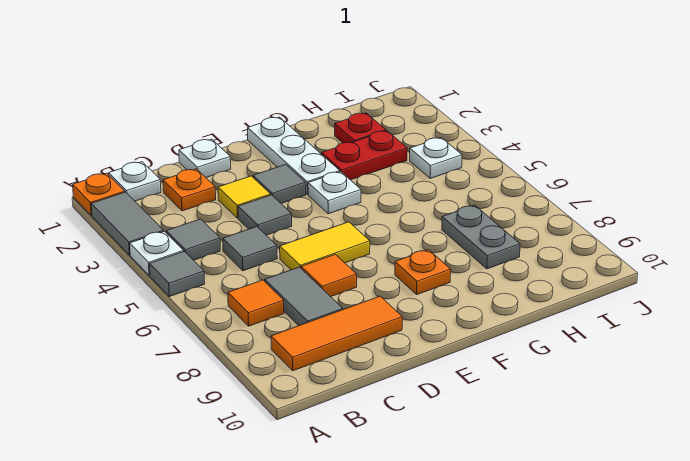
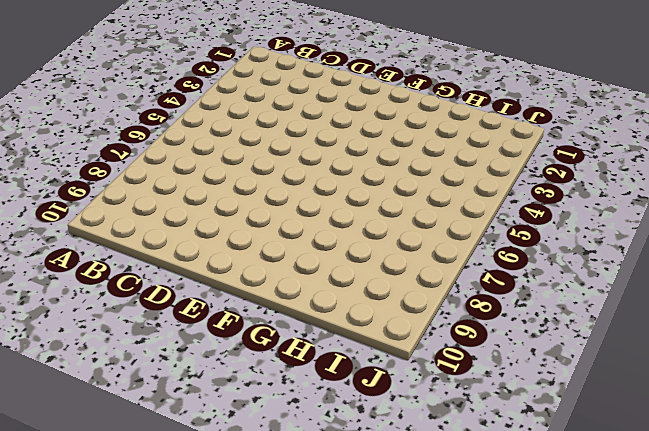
none -> orange 1x1 plate [73,173,125,216]
none -> grey 1x2 tile [91,192,164,255]
none -> white 1x1 plate [130,231,184,276]

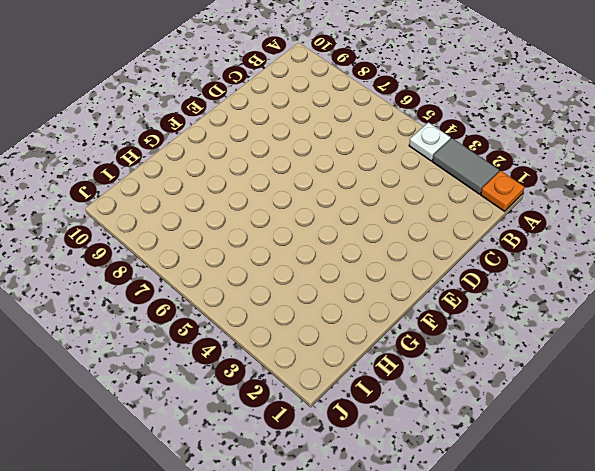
none -> grey 1x1 tile [150,252,205,297]
none -> white 1x1 plate [109,162,161,201]
none -> grey 1x1 tile [166,219,220,260]

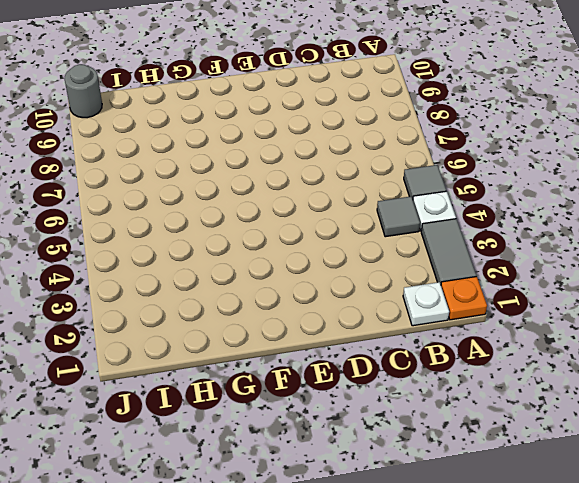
grey 1x1 round brick [65,64,102,118] -> none
none -> orange 1x1 tile [228,280,284,326]
none -> orange 1x3 tile [271,296,402,371]
none -> orange 1x1 plate [163,169,216,211]

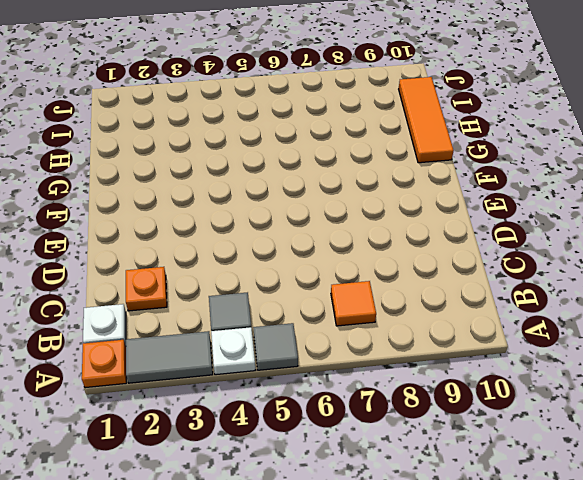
orange 1x3 tile [399,77,454,163] -> orange 1x3 tile moved to [271,296,402,371]
none -> grey 1x1 tile [223,227,277,271]
none -> grey 1x2 tile [265,267,343,326]
none -> white 1x1 plate [179,139,231,177]

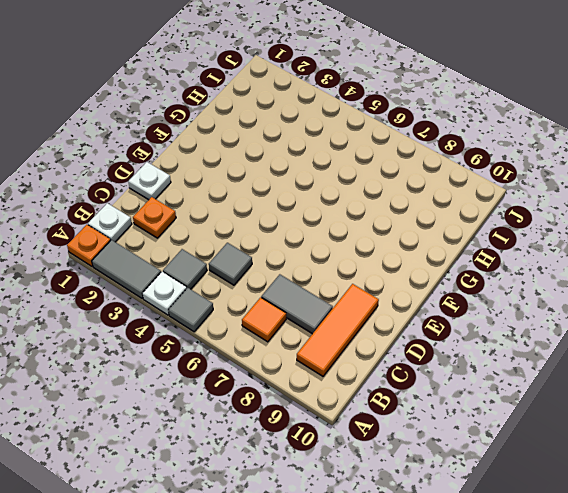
none -> yellow 1x1 tile [218,176,271,218]
none -> grey 1x1 tile [238,195,292,235]
none -> yellow 1x2 tile [280,222,370,270]

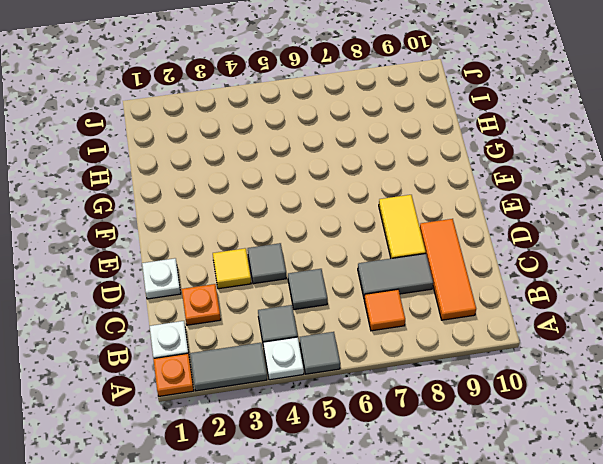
yellow 1x2 tile [379,195,426,258] -> yellow 1x2 tile moved to [280,222,370,270]
none -> orange 1x1 tile [301,254,357,297]
none -> grey 1x1 tile [253,165,306,203]
none -> white 1x3 plate [248,117,340,194]

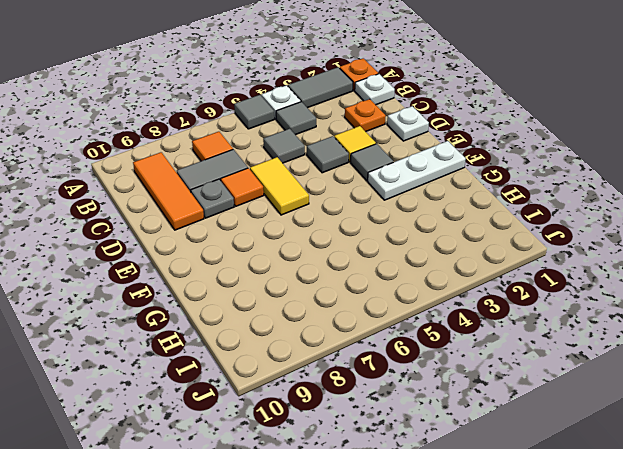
grey 1x1 plate [191,179,234,218] -> none
none -> white 1x1 plate [308,172,361,214]
none -> orange 1x1 plate [395,250,451,294]
none -> red 1x2 plate [322,131,407,180]

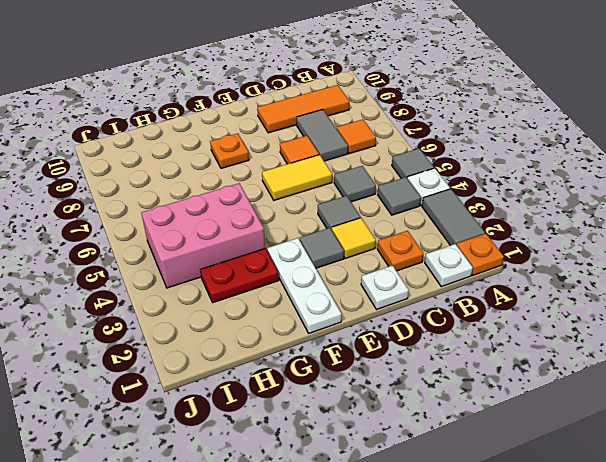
pink 2x3 brick [141,183,265,288] -> white 1x1 plate [410,138,462,178]
none -> white 1x1 plate [308,172,361,214]
none -> red 1x1 plate [335,113,386,143]
none -> grey 1x2 plate [442,205,520,269]

